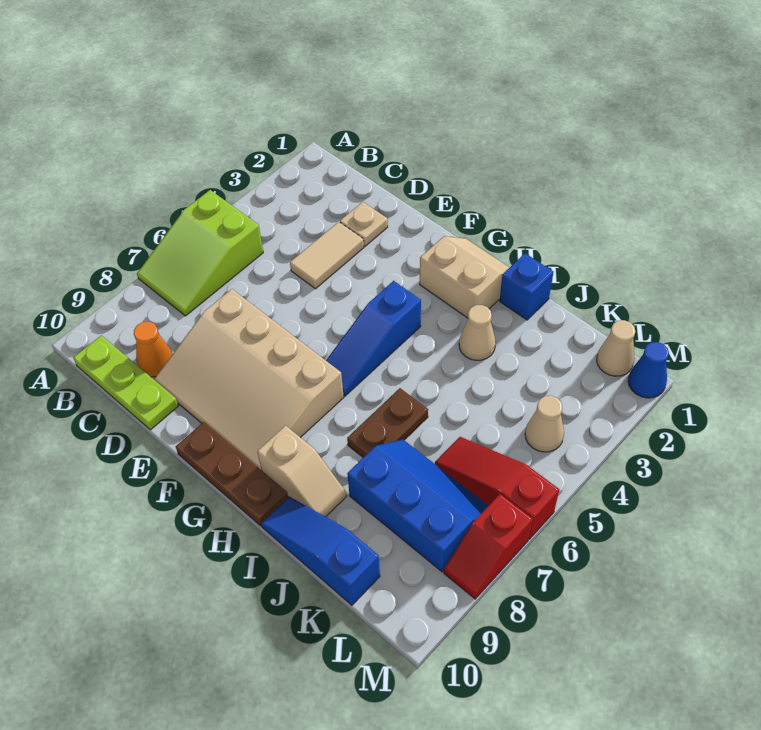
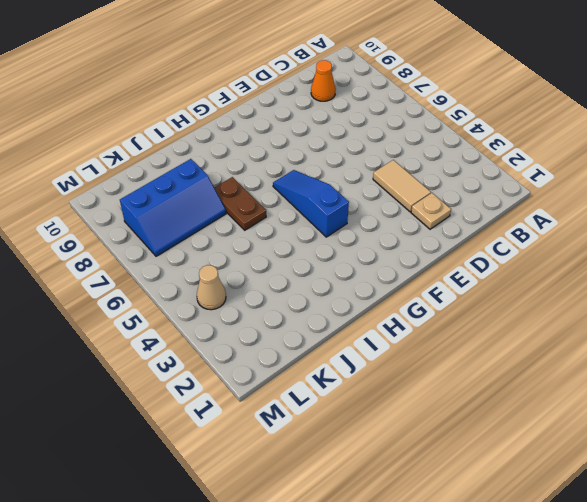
none -> lime 2x3 slope [137,190,263,316]
none -> lime 1x3 plate [73,335,178,430]
none -> tan 3x4 slope [154,289,344,469]

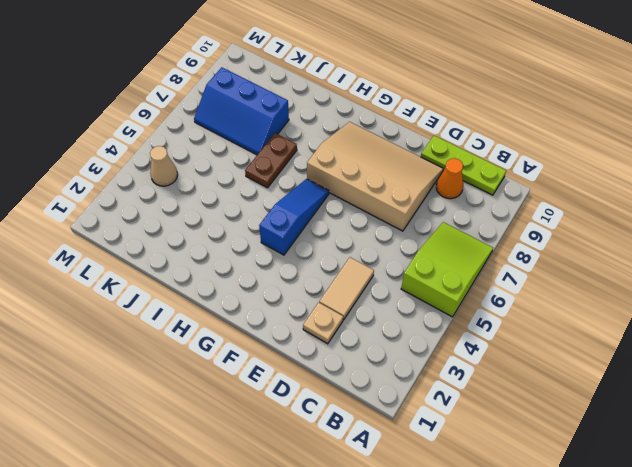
none -> brown 1x3 plate [176,422,288,526]
none -> tan 2x2 slope [420,236,510,318]
none -> tan 1x2 slope [257,426,347,517]

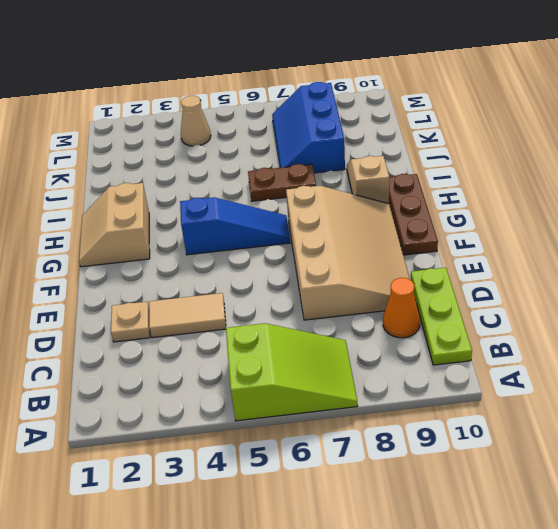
none -> blue 1x1 brick [500,253,554,320]
none -> tan 1x1 cone [459,305,496,360]
none -> blue 1x3 slope [261,497,380,605]

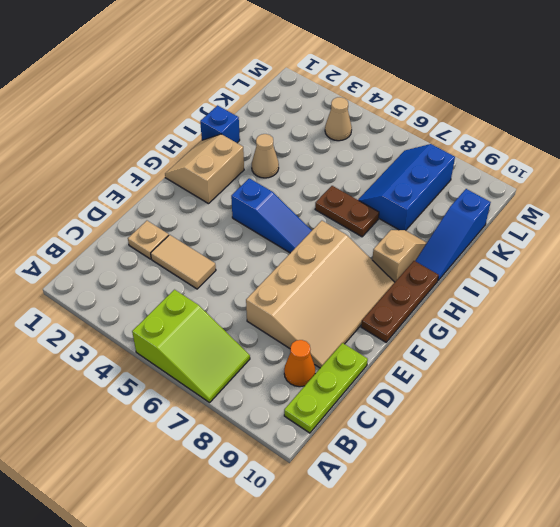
none -> red 1x3 slope [435,437,559,539]
none -> tan 1x1 cone [597,320,635,376]
none -> blue 1x1 cone [628,342,669,398]

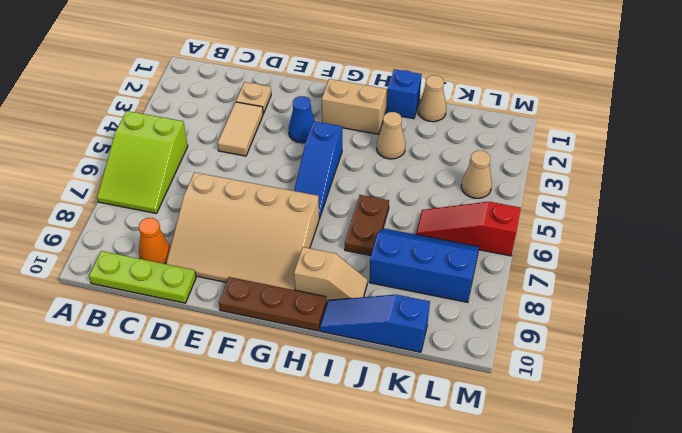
blue 1x1 cone [288,96,315,143] -> blue 1x1 cone moved to [628,342,669,398]
tan 1x1 cone [418,75,446,122] -> tan 1x1 cone moved to [597,320,635,376]
none -> red 1x2 slope [444,494,533,599]

